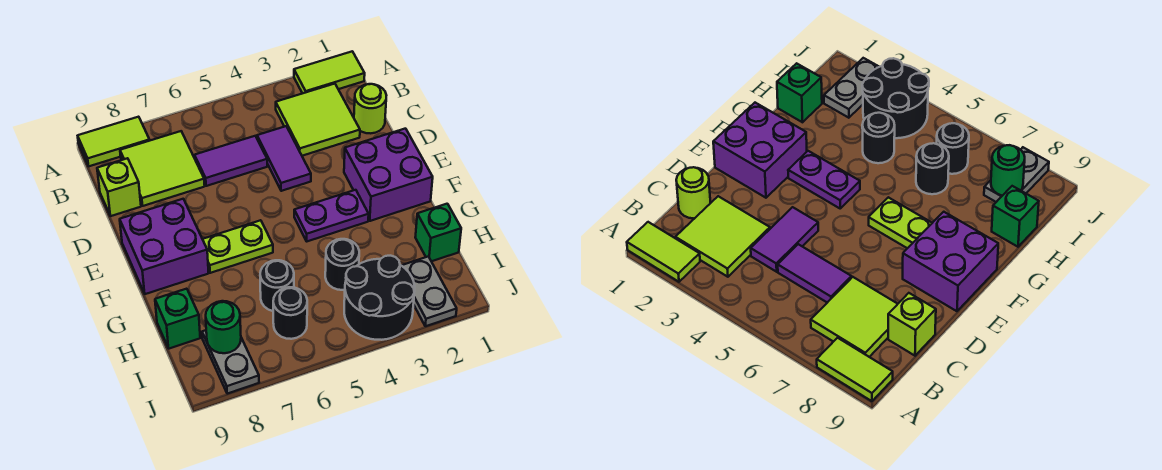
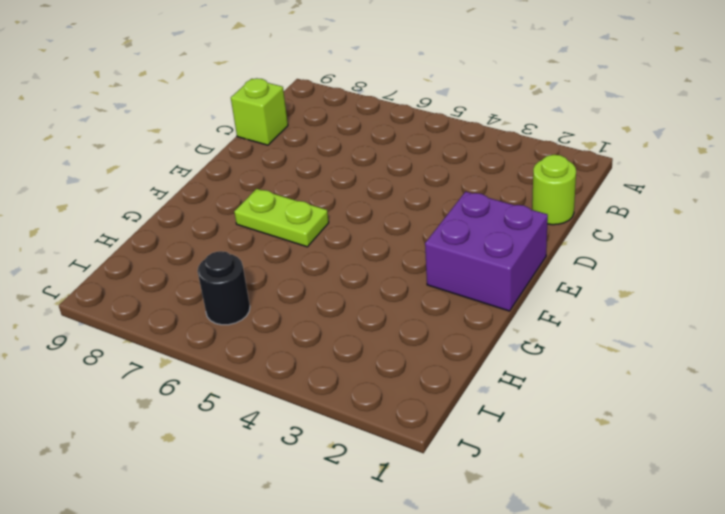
none -> lime 1x2 tile [294,51,365,93]
none -> lime 1x2 tile [78,117,150,166]
none -> lime 2x2 tile [276,84,360,156]

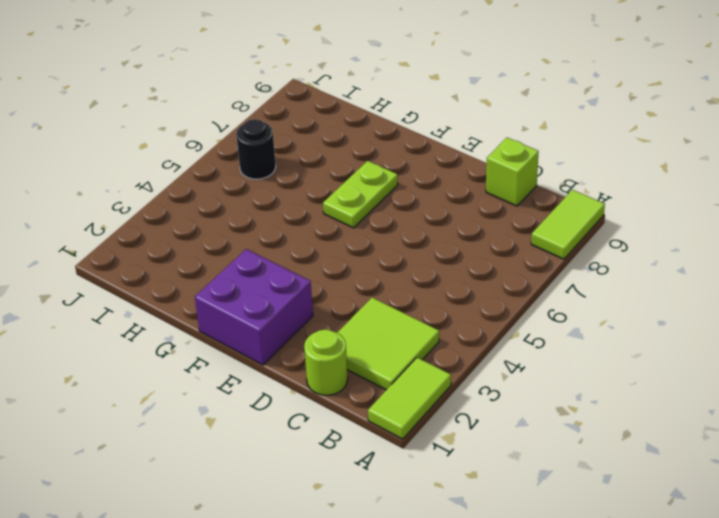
none -> lime 2x2 tile [120,131,205,206]
none -> purple 1x2 tile [257,126,311,191]
none -> purple 1x2 tile [195,136,267,186]

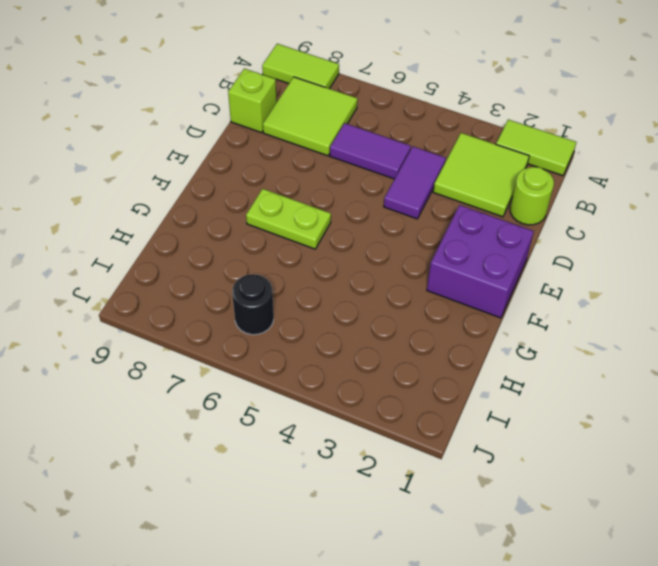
none -> purple 2x2 brick [120,199,209,294]
none -> purple 1x2 plate [294,190,369,241]
none -> green 1x1 brick [415,204,461,261]

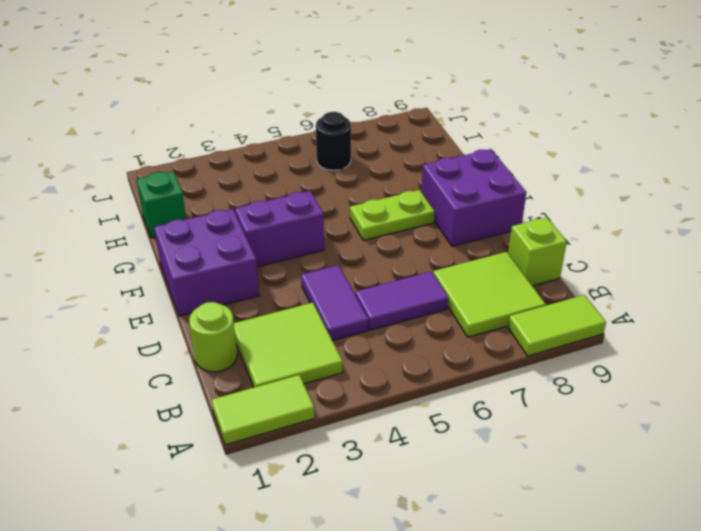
purple 1x2 brick [235,191,324,267] -> purple 1x2 plate [294,190,369,241]
none -> black 1x1 round brick [325,239,359,290]
none -> black 1x1 round brick [260,260,294,311]
none -> green 1x1 brick [155,289,200,349]

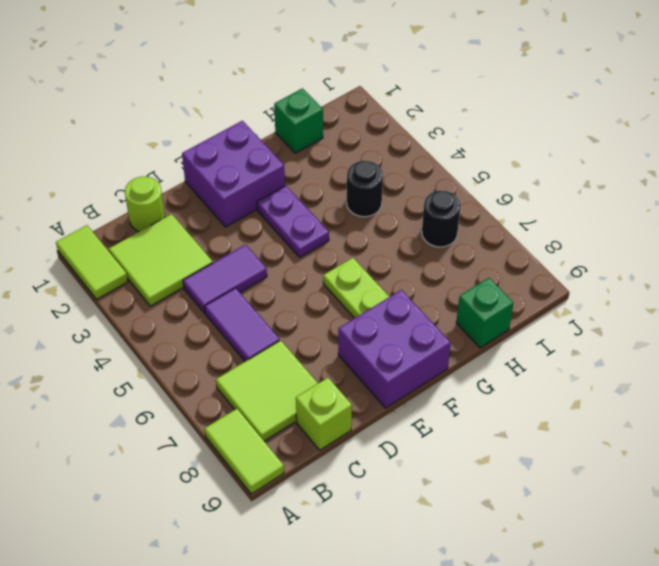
none -> black 1x1 round brick [260,260,294,311]
none -> grey 1x2 plate [401,256,457,326]
none -> black 2x2 round brick [344,256,415,340]

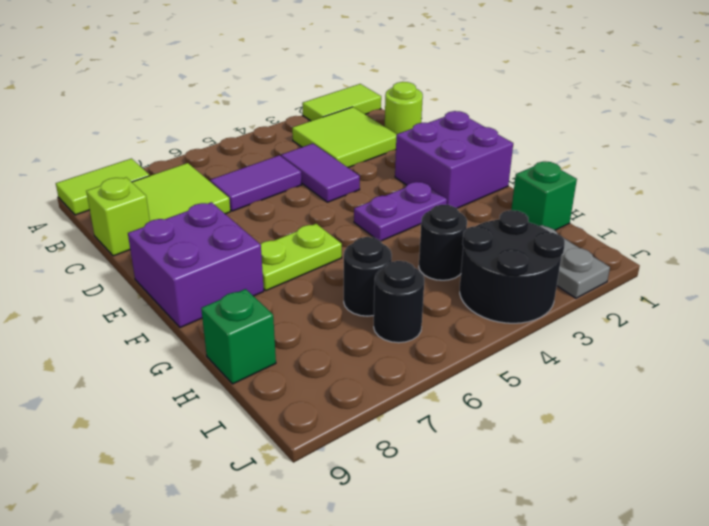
none -> grey 1x2 plate [202,330,259,394]
none -> green 1x1 round brick [206,301,241,353]

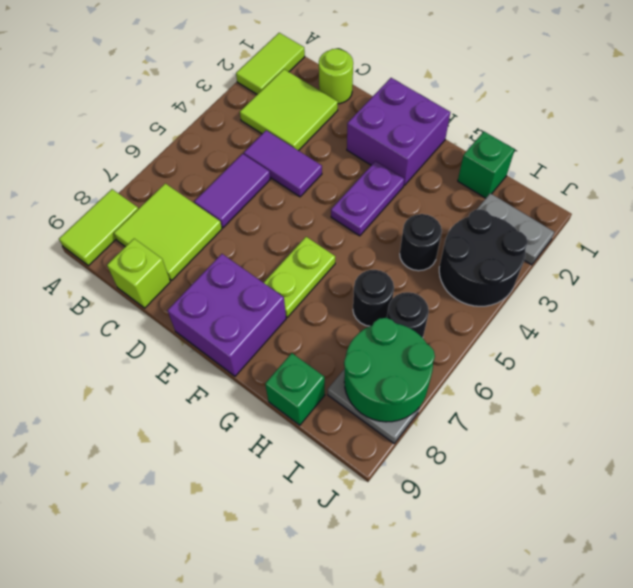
green 2x2 round brick [344,318,435,422] -> green 1x1 round brick [206,301,241,353]

